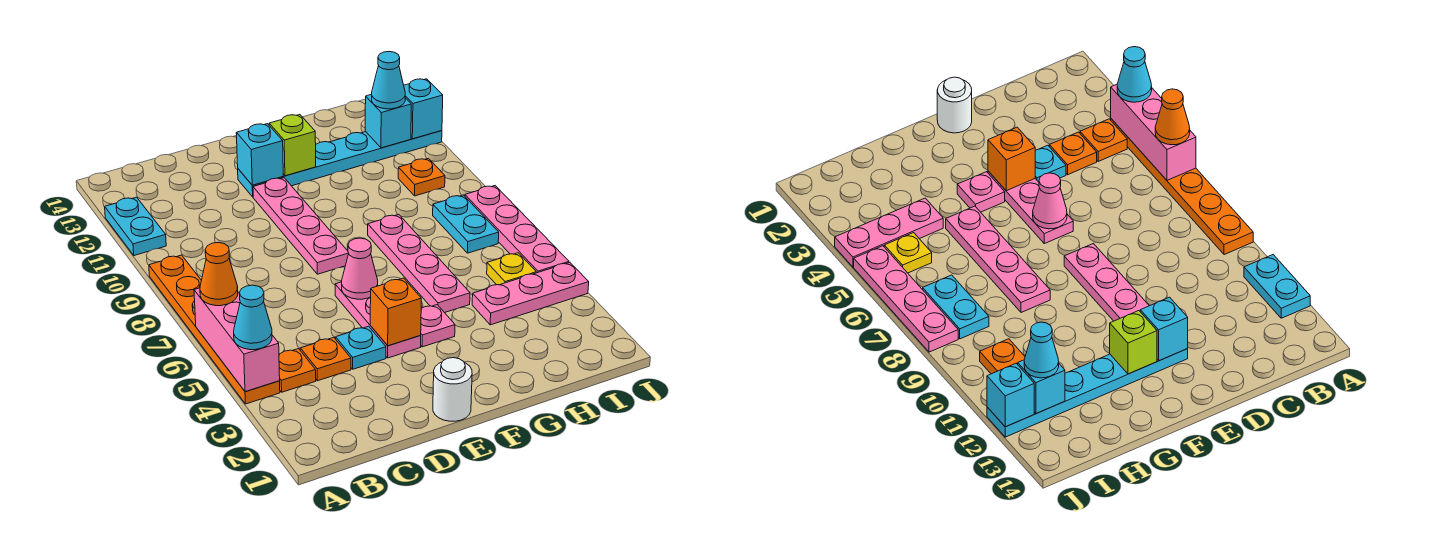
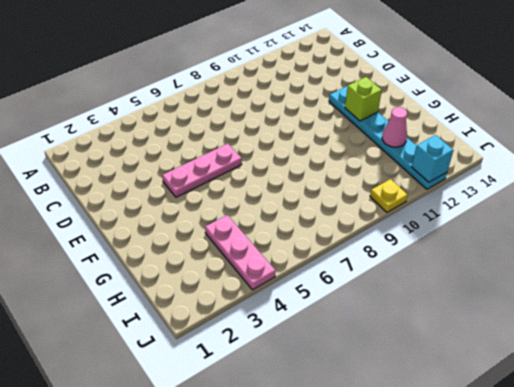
pink 1x1 cone [382,107,407,147] -> pink 1x1 cone moved to [342,238,378,299]
yellow 1x1 plate [370,179,408,212] -> yellow 1x1 plate moved to [487,253,536,285]
none -> orange 1x6 plate [149,255,280,404]
none -> cyan 1x2 plate [105,197,166,256]
none -> orange 1x1 plate [279,349,316,392]

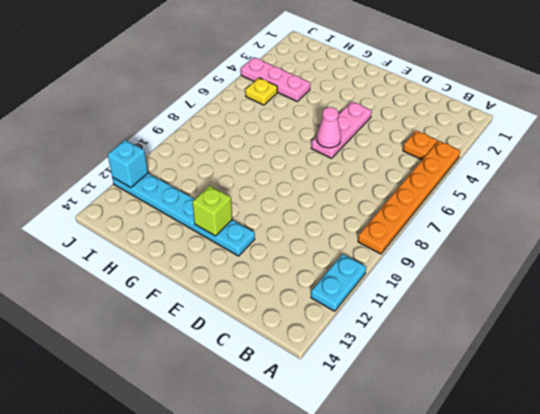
none -> orange 1x1 plate [300,337,351,381]
none -> cyan 1x1 plate [336,326,386,369]
none -> white 1x1 round brick [433,358,472,421]

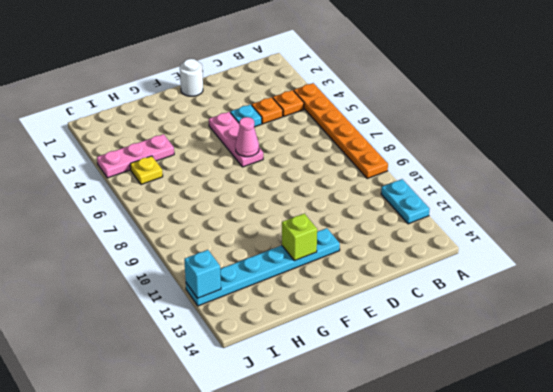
none -> pink 1x4 plate [253,178,349,274]
none -> pink 1x1 plate [420,305,455,347]
none -> pink 1x4 plate [368,215,470,313]

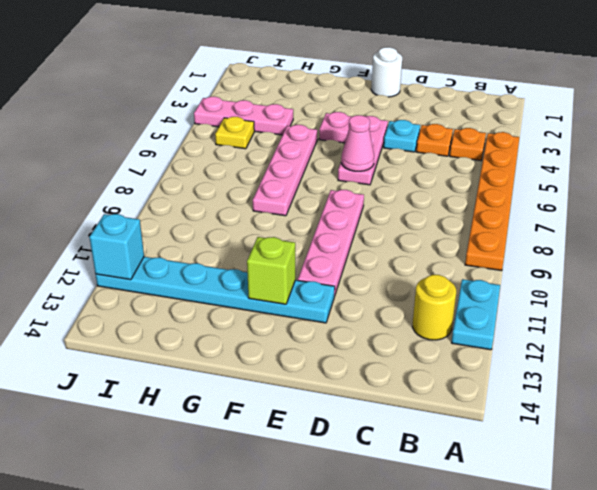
yellow 1x1 round brick [413,275,456,340] -> none
none -> cyan 1x2 plate [433,195,499,253]
none -> orange 1x1 plate [398,158,445,196]
none -> pink 1x4 plate [465,186,569,273]

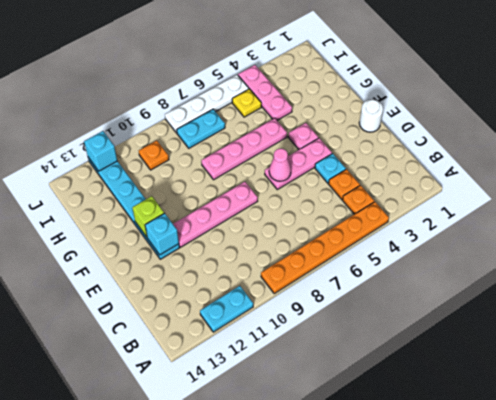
white 1x4 plate [165,75,249,133] -> pink 1x4 plate [465,186,569,273]
none -> pink 1x3 brick [194,288,280,392]
none -> orange 1x1 brick [370,278,421,346]
none -> cyan 1x1 brick [365,94,411,148]

